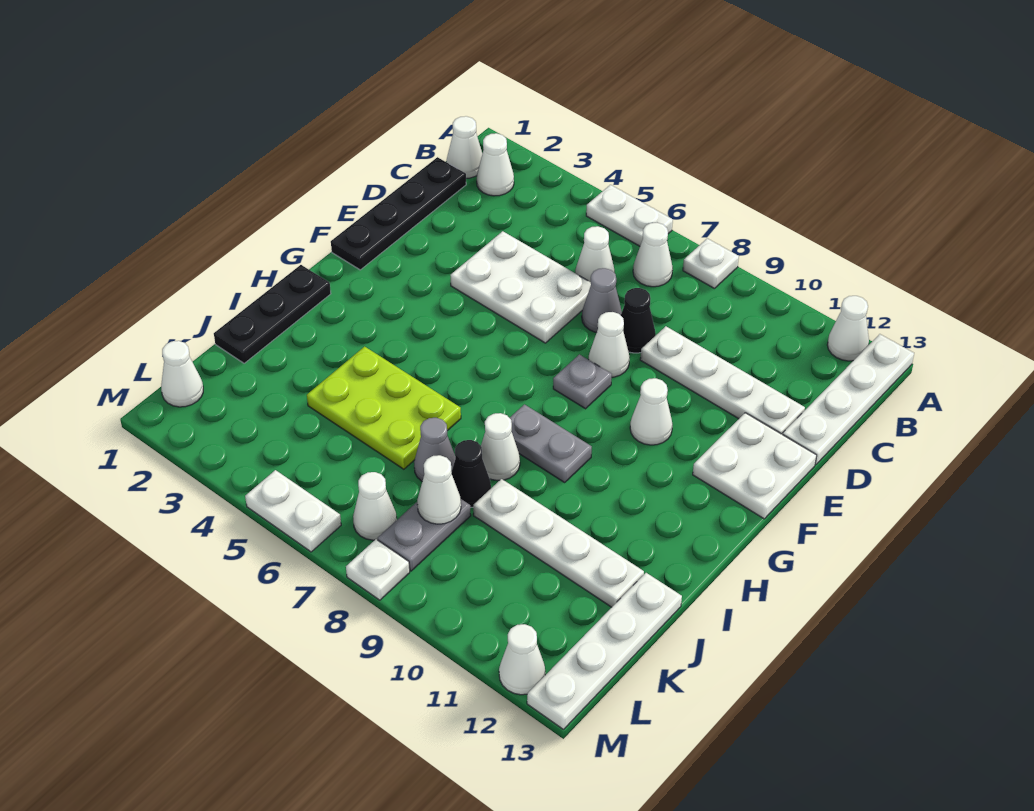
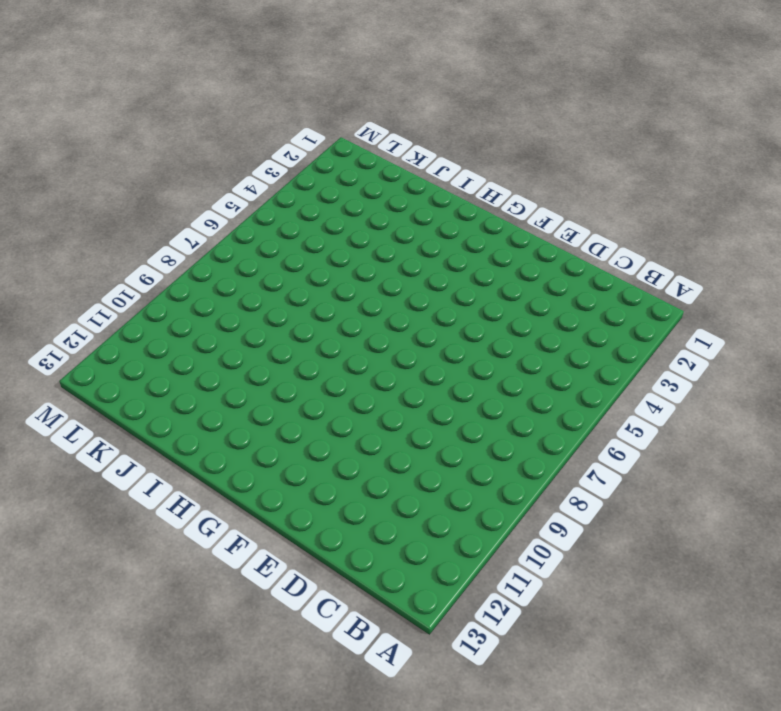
none -> white 1x2 plate [586,185,673,246]
none -> white 1x1 plate [683,238,739,289]
none -> white 1x1 cone [827,296,869,361]
none -> white 1x4 plate [783,334,914,464]

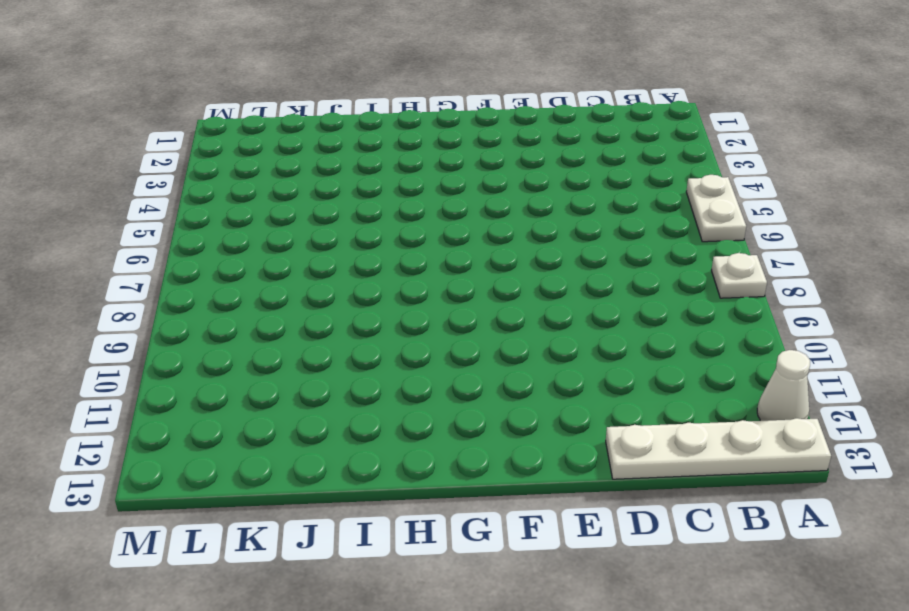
none -> white 1x1 cone [447,116,482,178]
none -> white 1x1 cone [477,133,514,196]
none -> white 1x1 cone [633,223,673,287]
none -> black 1x4 plate [331,157,466,270]

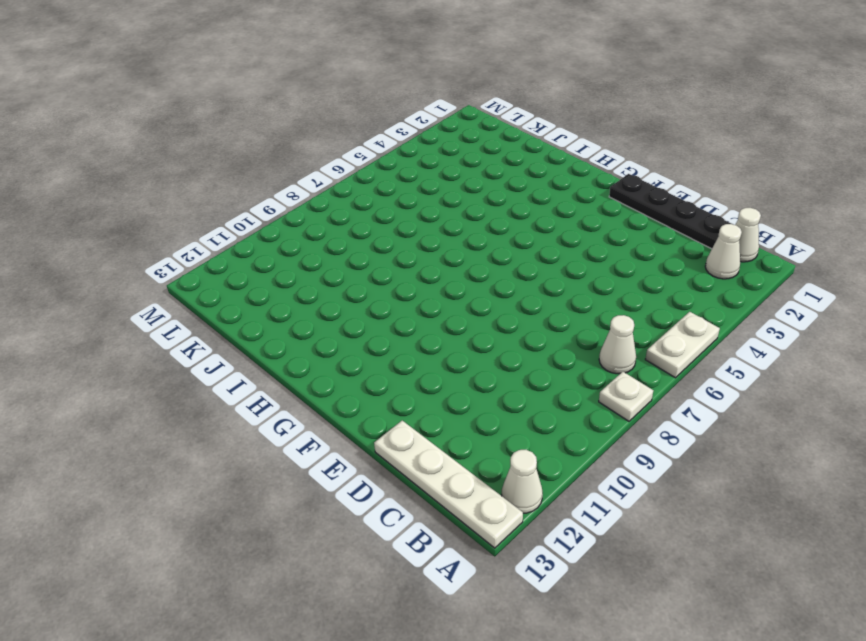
none -> white 1x1 cone [575,226,615,282]
none -> white 2x3 plate [450,231,591,343]
none -> grey 1x1 cone [582,268,622,333]
none -> black 1x1 cone [621,288,656,353]

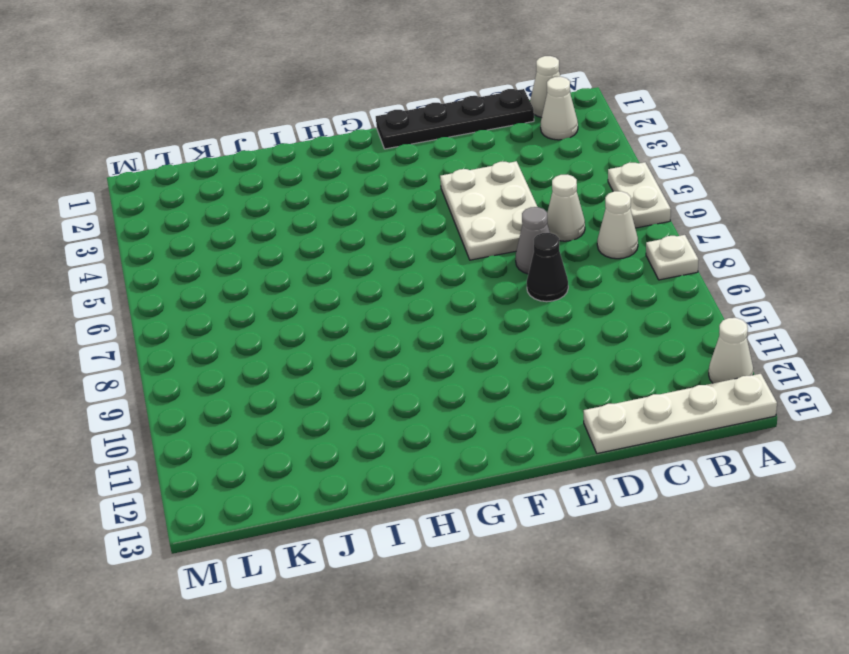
none -> white 1x4 plate [640,326,805,435]
none -> white 1x1 cone [589,312,630,377]
none -> white 2x2 plate [693,413,817,519]
none -> grey 1x1 plate [553,354,612,409]

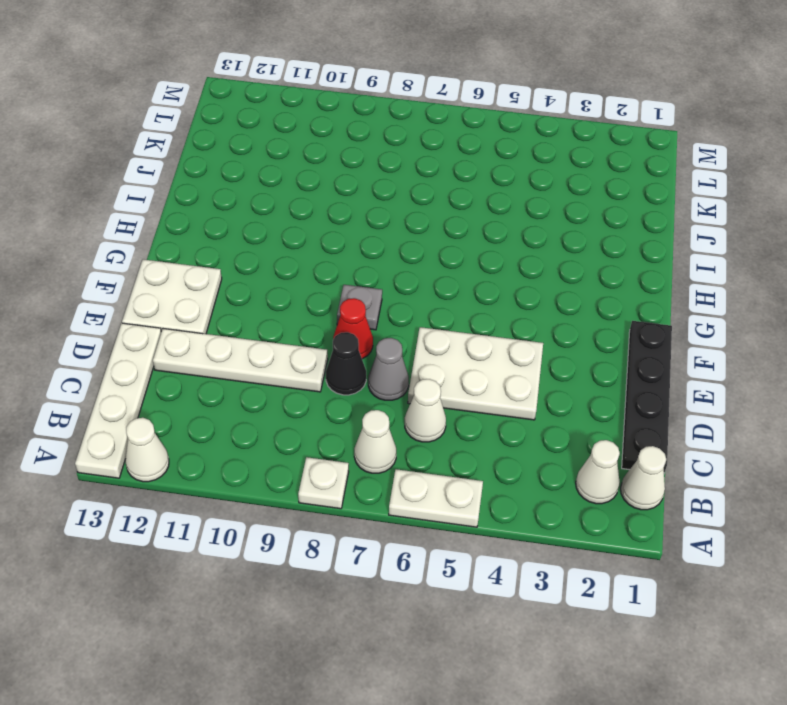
red 1x1 cone [333,298,373,359] -> white 1x1 cone [589,312,630,377]
none -> white 1x1 cone [630,378,673,445]
none -> black 1x3 plate [214,265,331,363]
none -> grey 1x2 plate [510,404,592,482]
none -> lime 2x3 plate [307,347,461,469]

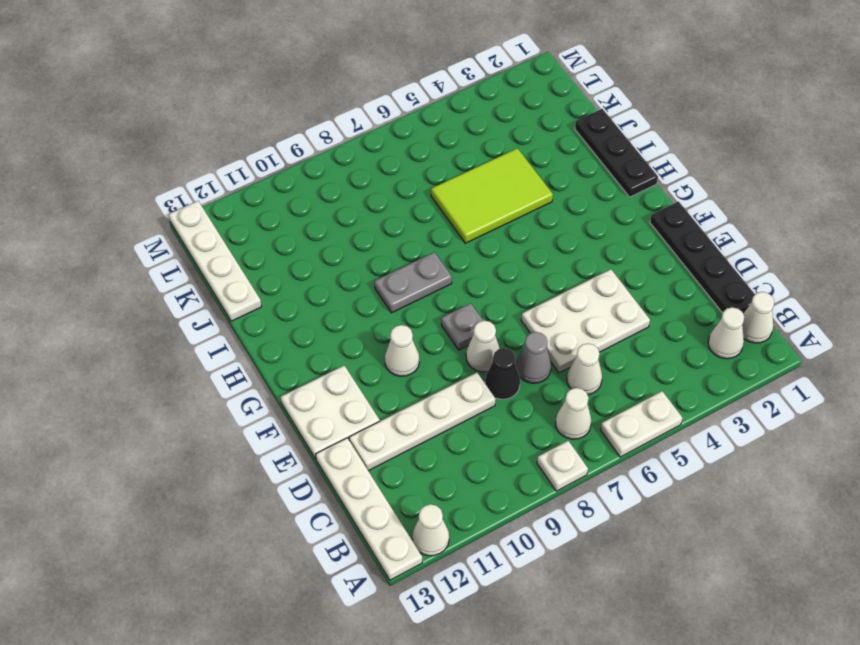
lime 2x3 tile [431,148,553,243] -> lime 2x3 plate [307,347,461,469]
none -> white 1x1 cone [481,413,520,481]
none -> grey 1x1 cone [414,418,455,481]
none -> black 1x1 cone [452,440,491,508]
none -> white 1x4 plate [473,479,644,607]

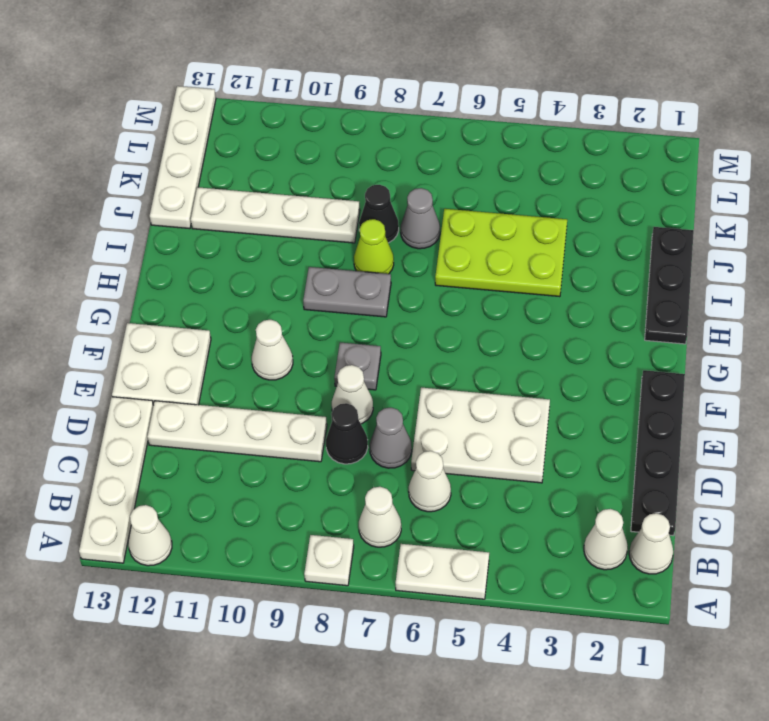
lime 1x1 cone [354,219,394,274] -> white 1x1 cone [481,413,520,481]
none -> grey 1x2 plate [378,499,471,571]
none -> white 1x1 cone [161,341,203,407]
none -> white 1x1 cone [353,472,397,540]
none -> white 1x2 plate [245,470,341,552]

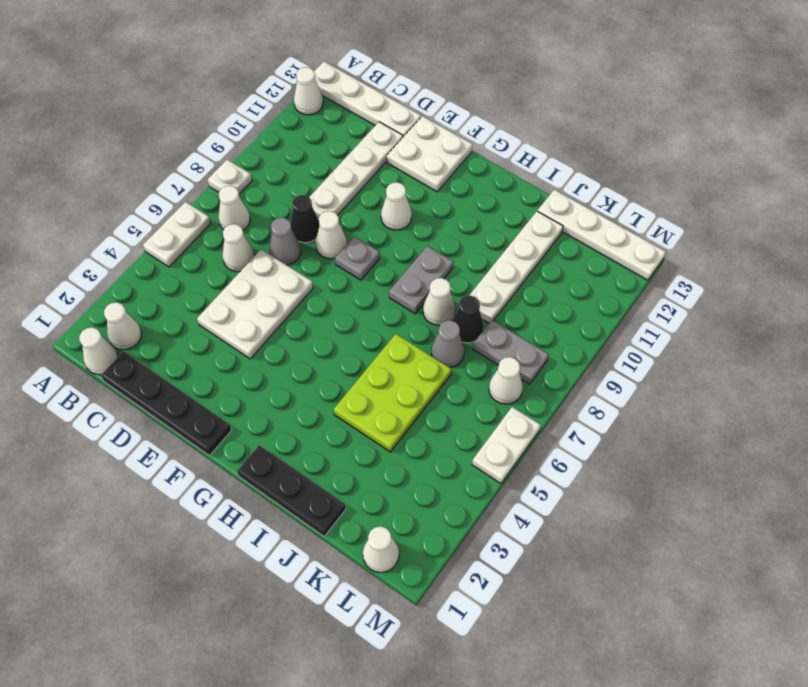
none -> white 1x1 plate [346,539,410,600]
none -> white 1x1 cone [499,624,545,695]
none -> white 1x1 cone [417,455,461,524]

